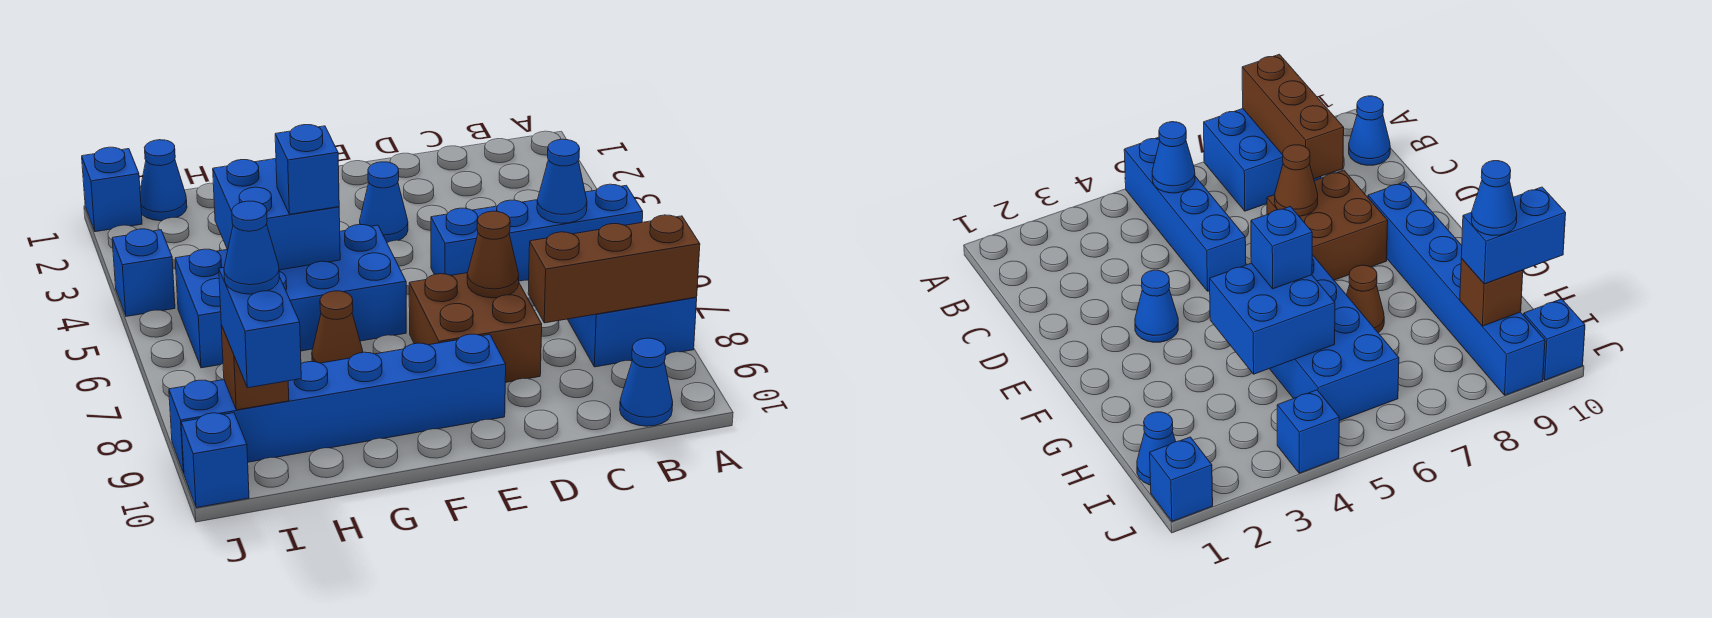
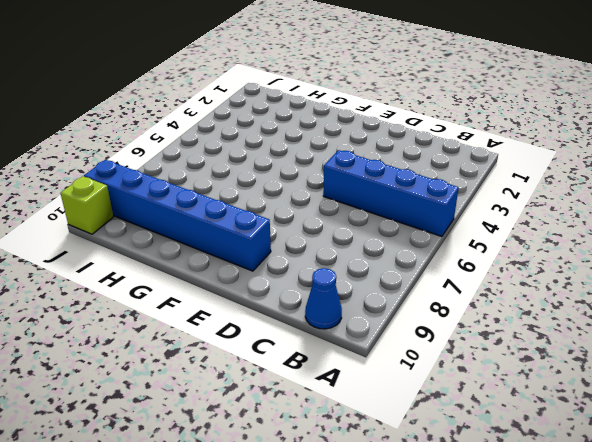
lime 1x1 brick [60,176,113,234] -> blue 1x1 brick [181,413,249,508]
none -> blue 2x2 brick [568,297,697,367]
none -> brown 2x2 brick [409,273,542,382]
none -> blue 1x1 cone [360,162,408,243]

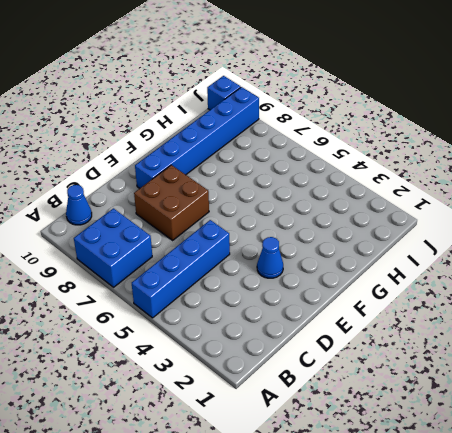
none -> blue 2x4 brick [175,224,406,368]
none -> brown 1x1 cone [312,291,363,363]
none -> blue 1x1 cone [140,140,187,221]

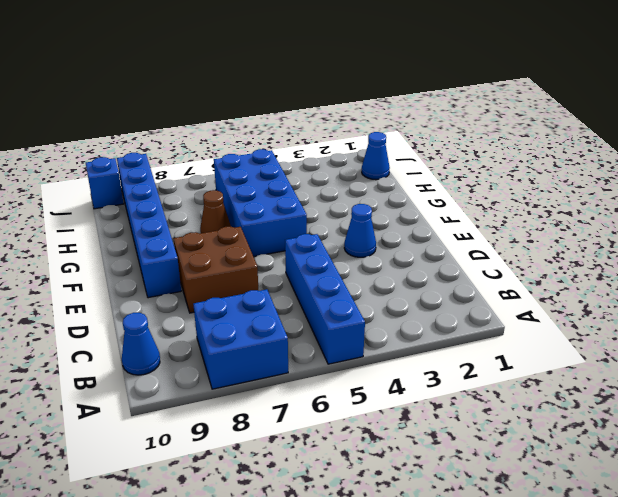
none -> blue 1x1 brick [82,147,142,232]
none -> blue 1x1 brick [112,229,175,316]
none -> brown 1x3 brick [528,215,700,323]

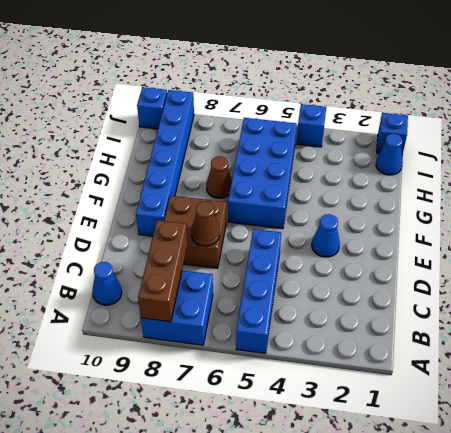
none -> blue 1x1 cone [537,139,587,223]
none -> blue 2x2 brick [213,159,340,270]
none -> brown 1x1 brick [221,325,289,410]

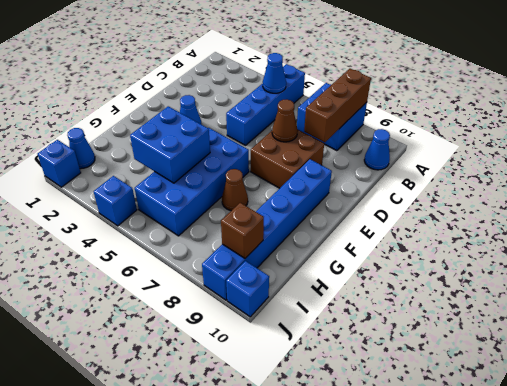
none -> blue 1x1 brick [275,125,339,214]
none -> blue 1x2 brick [219,268,301,388]
none -> blue 1x1 cone [224,201,279,294]

